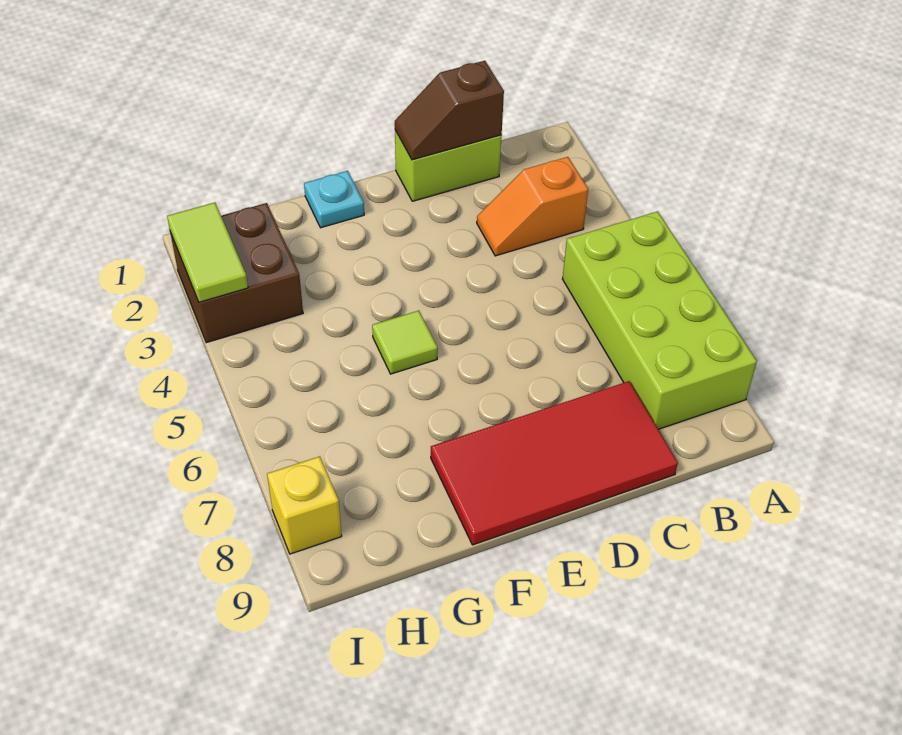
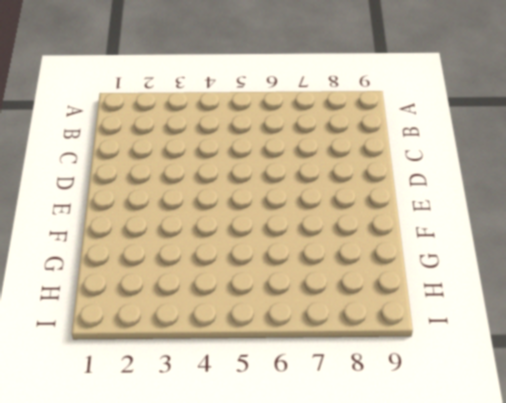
none -> lime 2x4 brick [563,211,757,429]
none -> orange 1x2 slope [477,157,588,256]

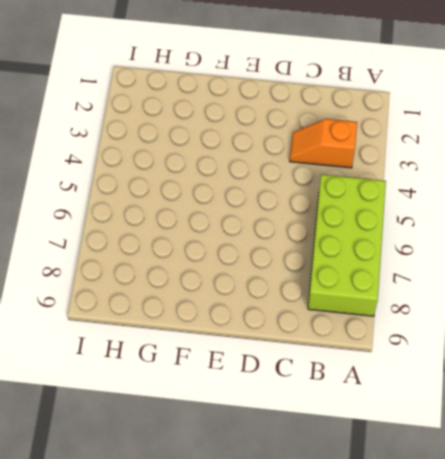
none -> lime 1x2 brick [395,130,502,201]
none -> red 2x4 tile [431,381,678,545]

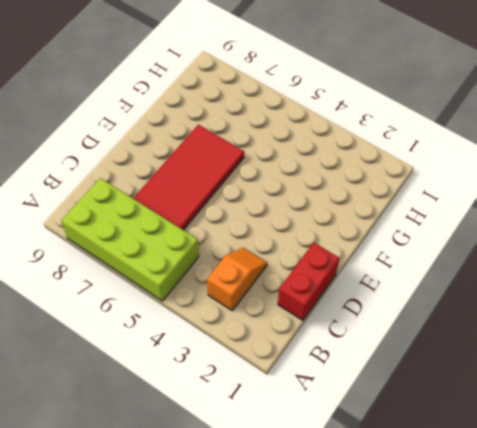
red 1x2 brick [278,243,339,320] -> lime 1x2 brick [395,130,502,201]
red 2x4 tile [133,125,244,230] -> red 2x4 tile moved to [431,381,678,545]
none -> cyan 1x1 plate [304,171,364,228]
none -> lime 1x1 tile [372,311,438,374]

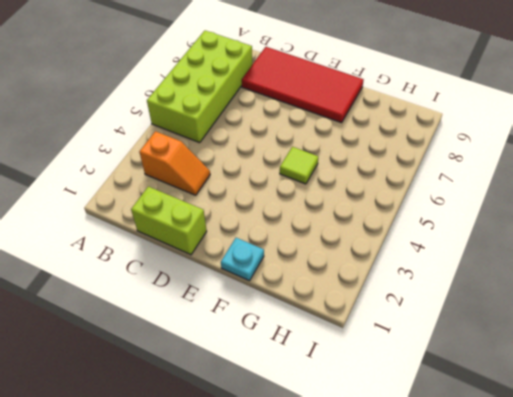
none -> brown 2x2 brick [170,203,303,343]
none -> yellow 1x1 brick [267,456,342,554]

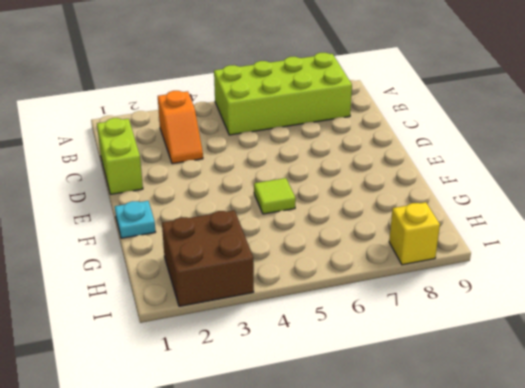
none -> red 2x4 tile [431,381,678,545]
none -> brown 1x2 slope [395,61,504,160]

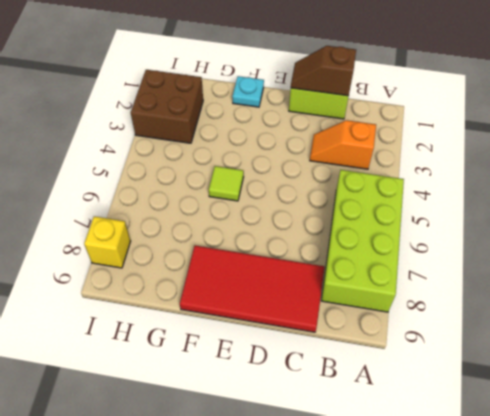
none -> lime 1x2 tile [167,203,248,302]

